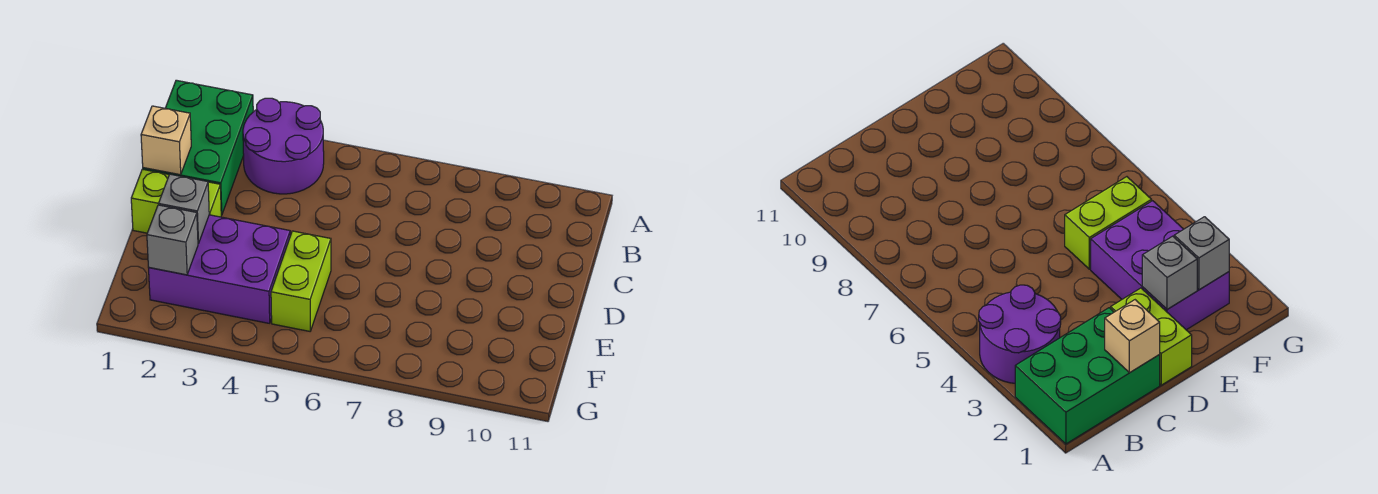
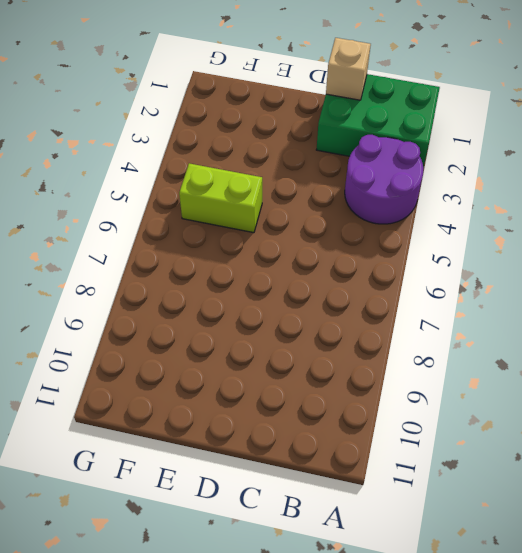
none -> lime 1x2 brick [131,169,221,233]
none -> purple 2x3 brick [149,215,290,323]

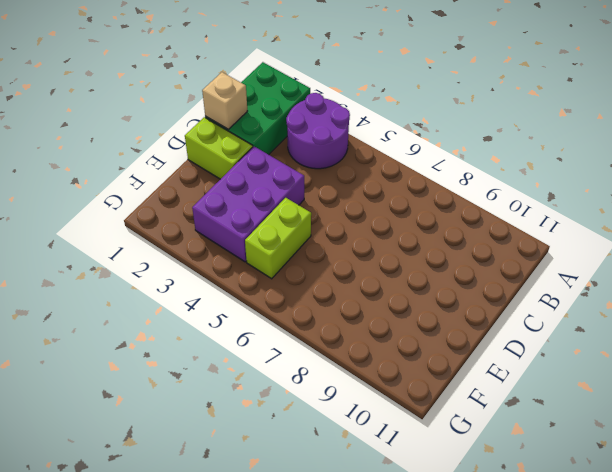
purple 2x3 brick [192,146,304,262] -> purple 2x3 brick turned to [149,215,290,323]
none -> grey 1x1 brick [159,174,210,244]
none -> grey 1x1 brick [147,205,198,275]

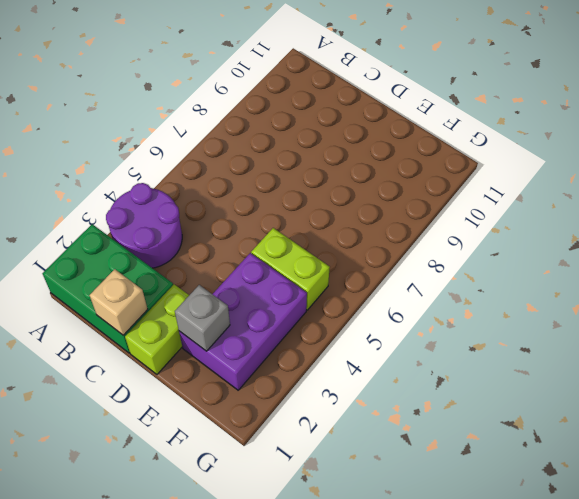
none -> grey 1x1 brick [147,205,198,275]

